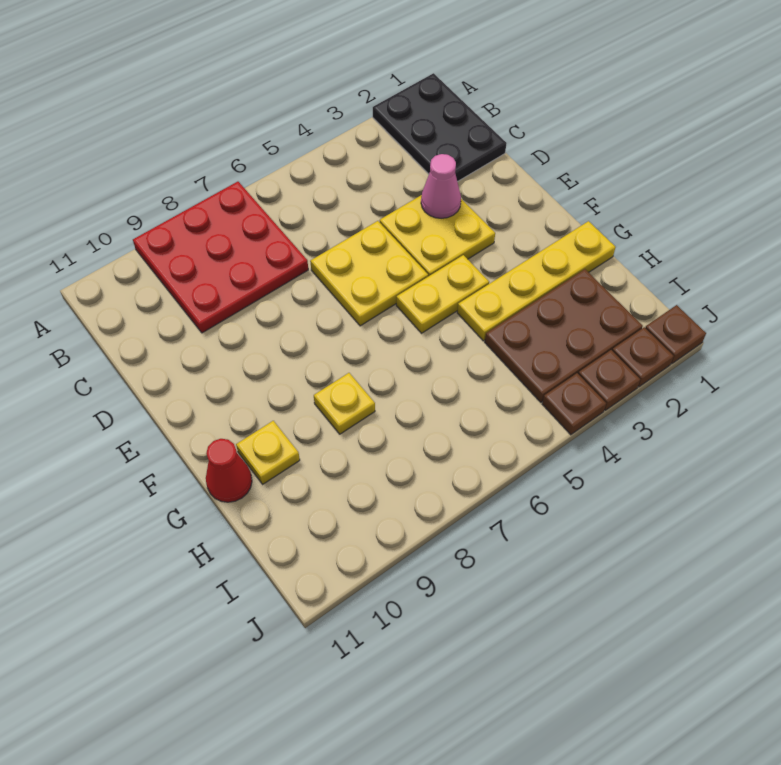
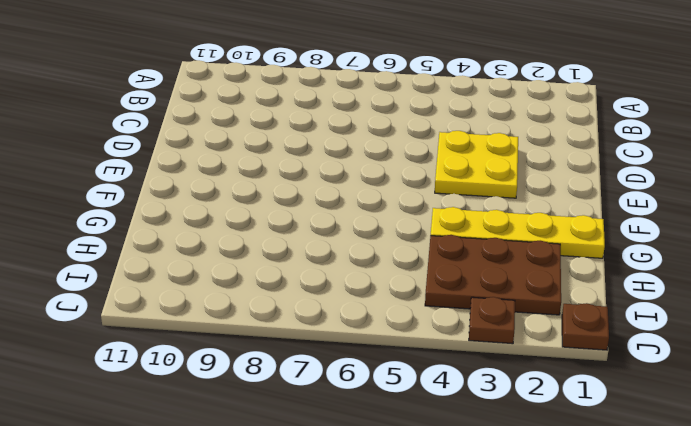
none -> black 2x3 plate [373,73,507,182]
none -> red 3x3 plate [133,182,308,333]
none -> yellow 2x2 plate [310,221,428,326]

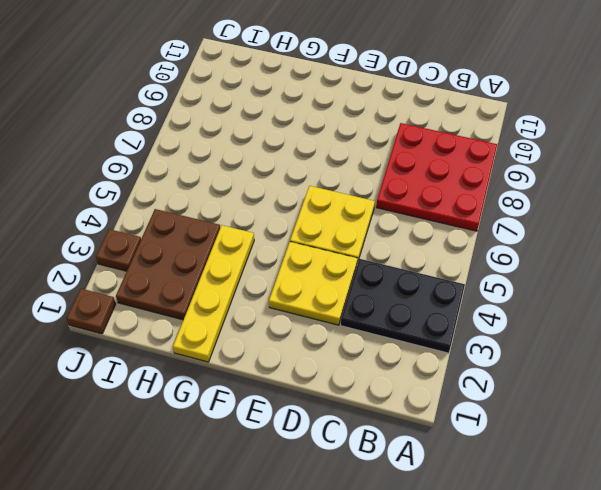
black 2x3 plate [341,259,465,353] -> black 2x3 plate moved to [373,73,507,182]
none -> yellow 1x2 plate [396,255,489,333]
none -> yellow 1x1 plate [314,373,375,434]
none -> yellow 1x1 plate [236,421,300,484]

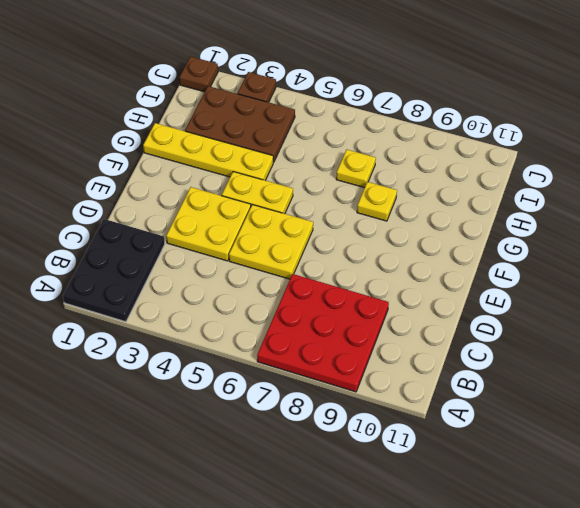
yellow 1x1 plate [336,150,376,188] -> yellow 1x1 plate moved to [236,421,300,484]
none -> red 1x1 cone [206,439,252,502]
none -> brown 1x1 plate [612,327,673,387]
none -> brown 1x1 plate [542,373,606,435]

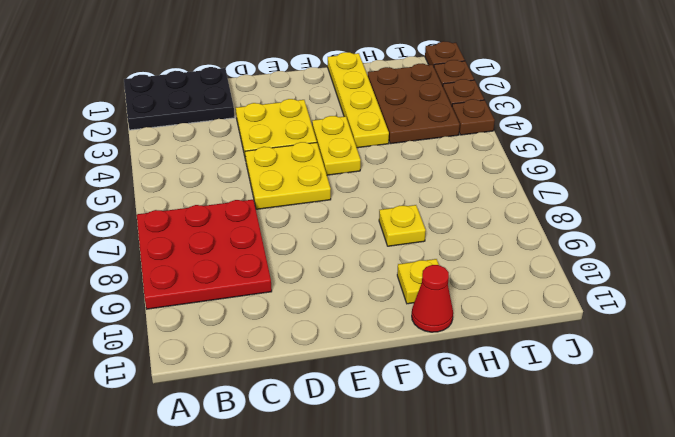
none -> pink 1x1 cone [421,154,461,218]

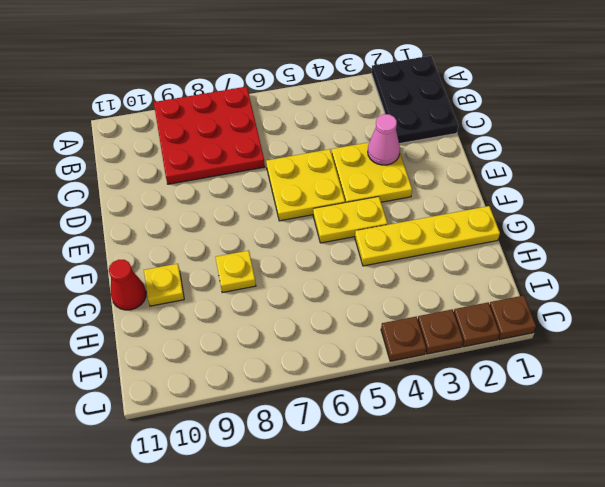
none -> brown 2x3 plate [485,269,643,402]

